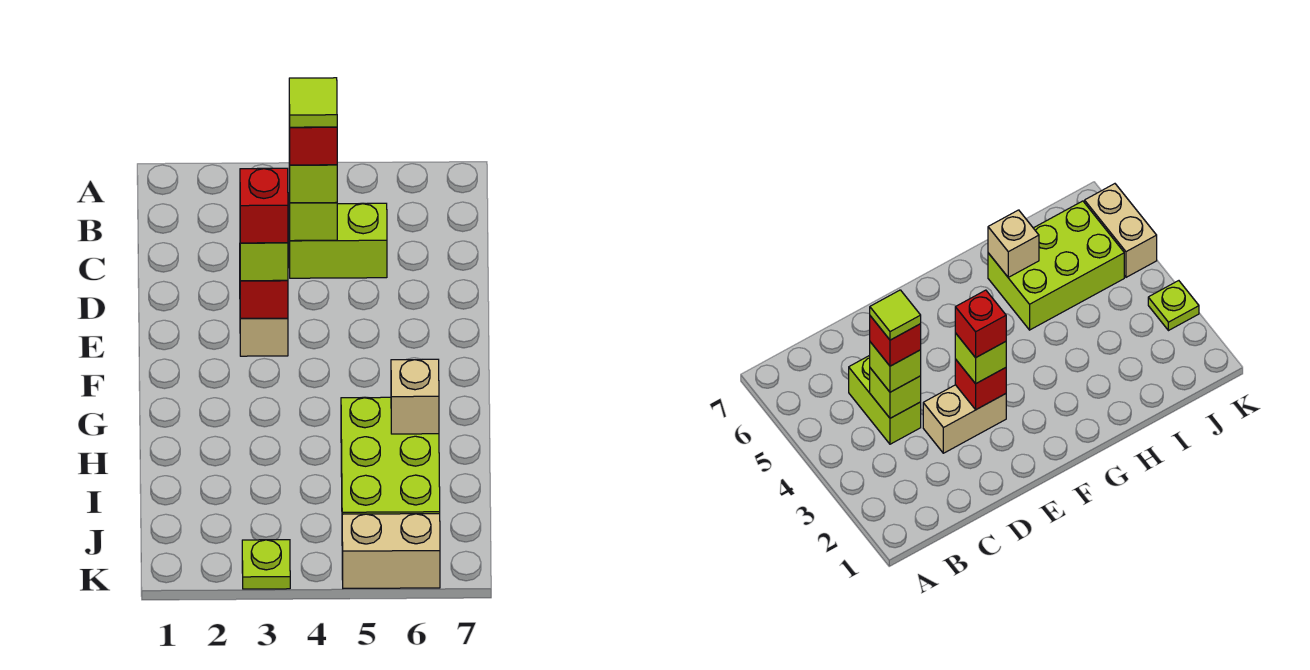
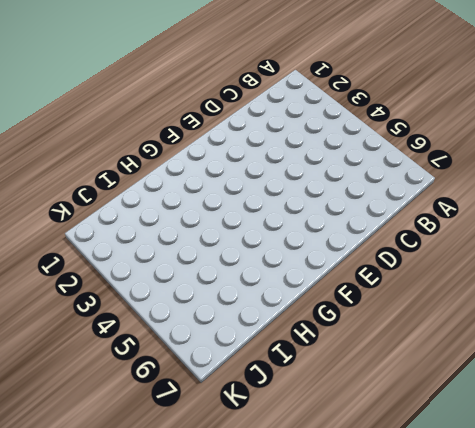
none -> lime 1x2 brick [289,203,387,278]
none -> tan 1x2 brick [240,318,288,356]
none -> lime 2x3 brick [341,397,440,514]

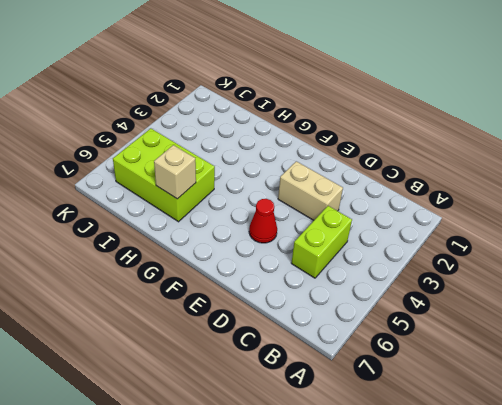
red 1x1 cone [249,199,277,243] -> none
none -> lime 1x1 plate [242,540,290,589]
none -> tan 1x2 brick [342,514,440,588]
none -> lime 1x1 brick [289,193,337,241]

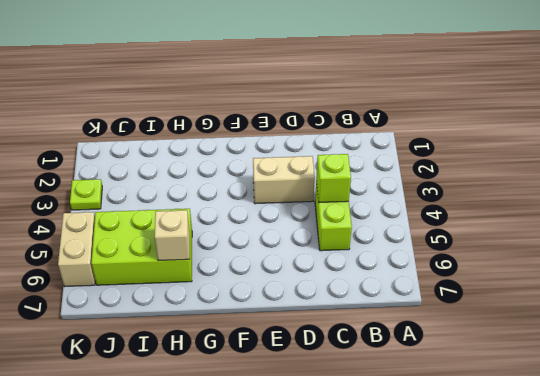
none -> red 1x1 brick [240,280,288,318]
none -> lime 1x1 brick [289,155,337,203]
none -> lime 1x1 brick [240,243,288,281]

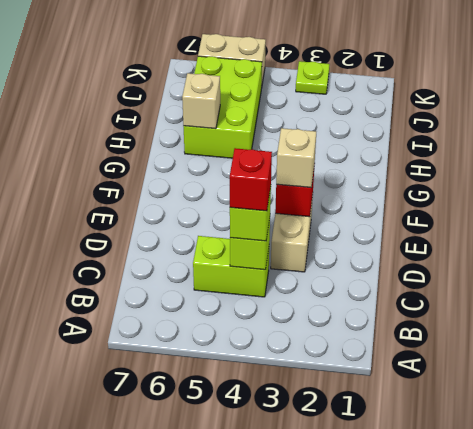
tan 1x1 brick [276,128,316,188] -> lime 1x1 brick [240,243,288,281]
none -> red 1x1 brick [240,168,288,243]
none -> lime 1x1 tile [289,78,337,127]

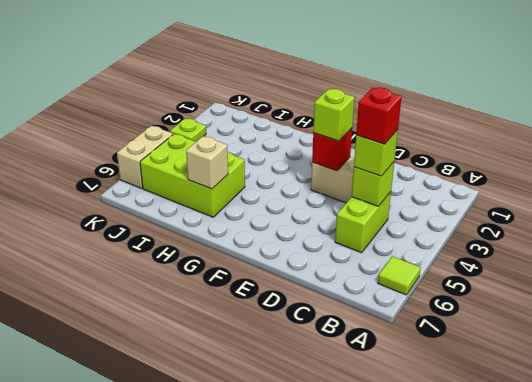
lime 1x1 tile [378,256,421,295] -> lime 1x1 tile moved to [289,78,337,127]
none -> red 1x1 brick [240,168,288,243]

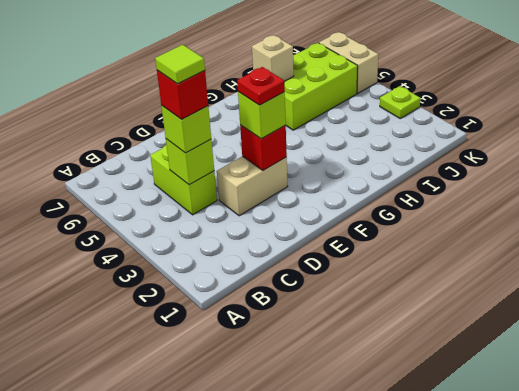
red 1x1 plate [237,67,285,105] -> red 1x1 brick [240,168,288,243]

